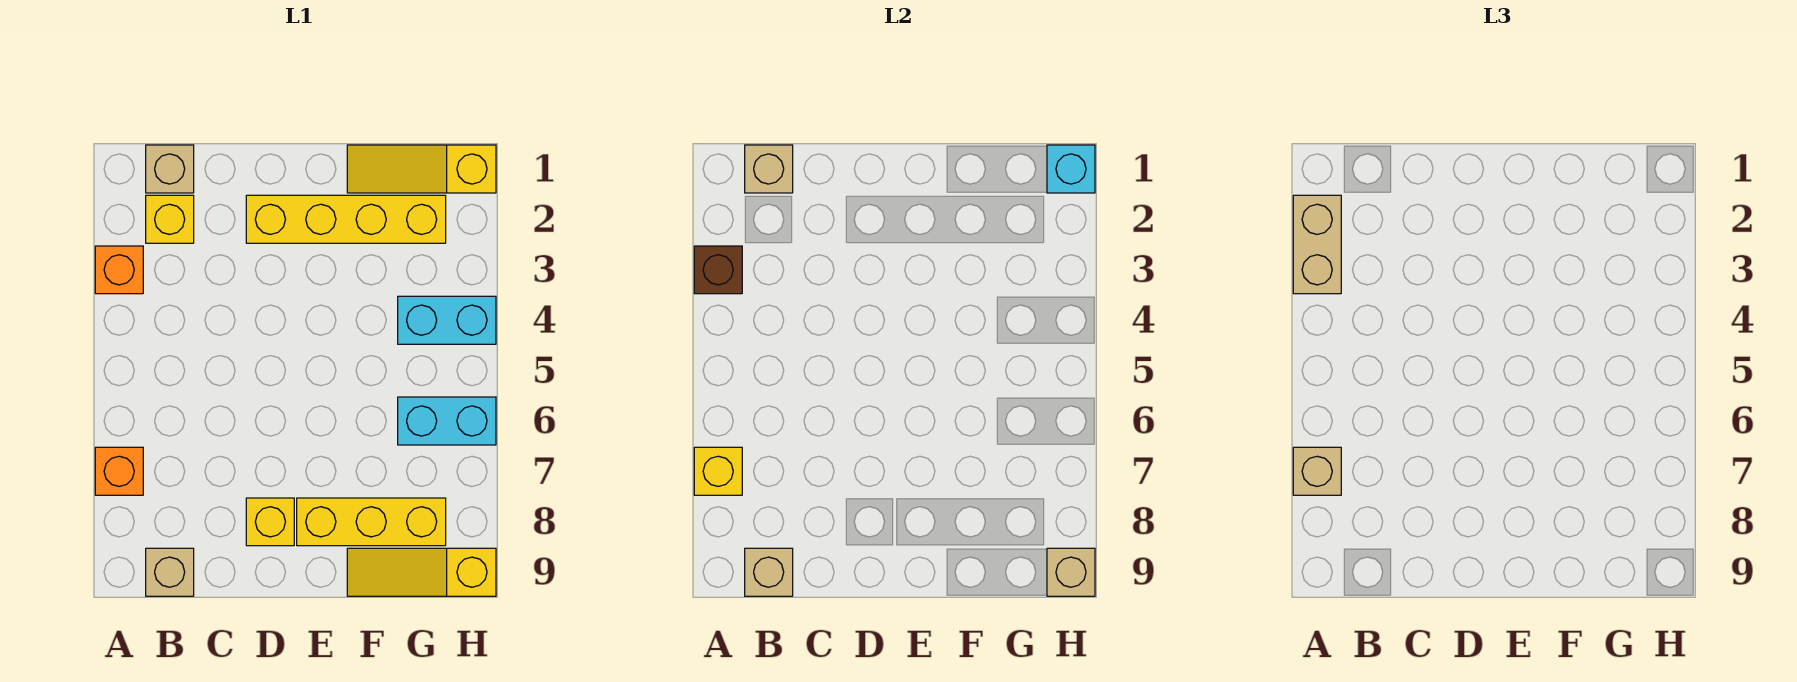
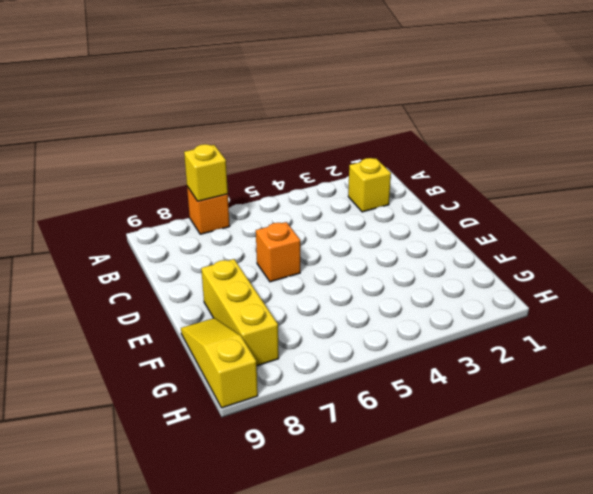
orange 1x1 brick [256,222,300,282] -> orange 1x1 brick moved to [95,246,143,294]
none -> tan 1x1 brick [146,145,194,193]
none -> tan 1x1 brick [146,548,194,596]
none -> yellow 1x4 brick [246,195,446,243]

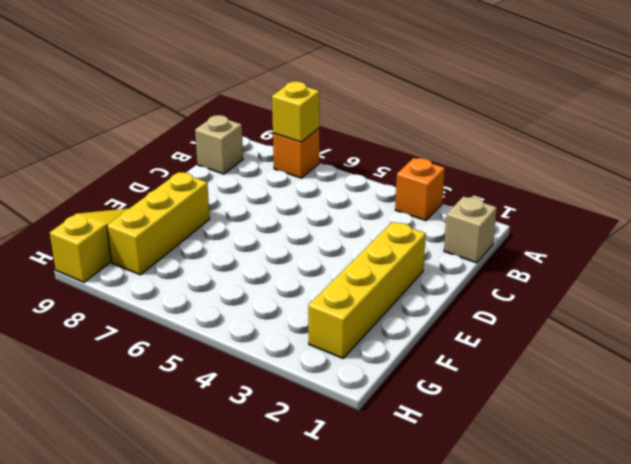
none -> yellow 1x1 brick [146,195,194,243]
none -> yellow 1x1 brick [246,498,294,546]
none -> yellow 1x3 slope [347,145,496,193]

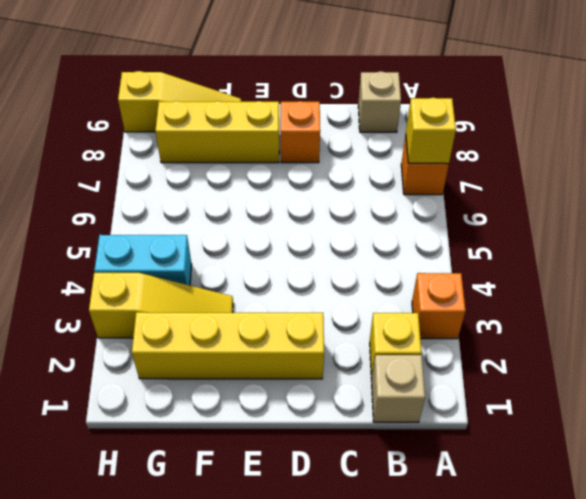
orange 1x1 brick [280,101,320,163] -> yellow 1x1 brick [246,498,294,546]
yellow 1x3 slope [89,273,233,338] -> yellow 1x3 slope moved to [347,145,496,193]
none -> cyan 1x2 brick [398,397,496,445]
none -> brown 1x1 brick [694,246,742,294]
none -> tan 1x1 brick [745,145,793,193]

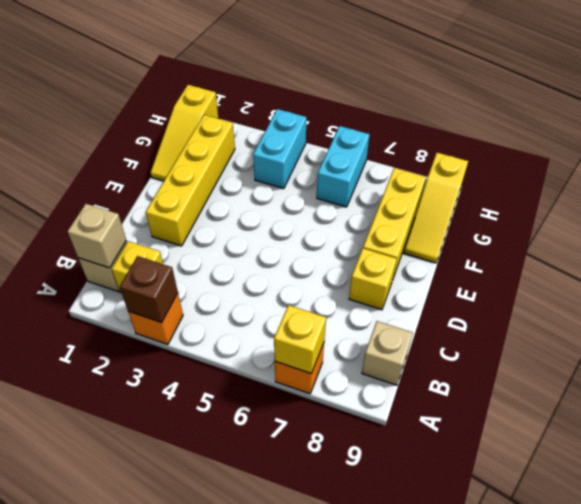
none -> tan 1x1 brick [745,548,793,596]
none -> cyan 1x1 brick [1047,145,1095,193]
none -> tan 1x1 brick [1047,548,1095,596]

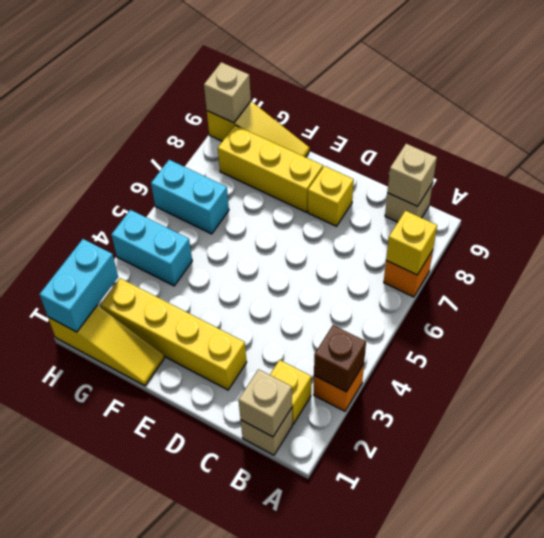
cyan 1x2 brick [40,239,118,332] -> cyan 1x1 brick [1047,145,1095,193]
none -> tan 1x2 brick [1293,195,1341,294]
none -> tan 1x1 brick [1293,447,1341,495]

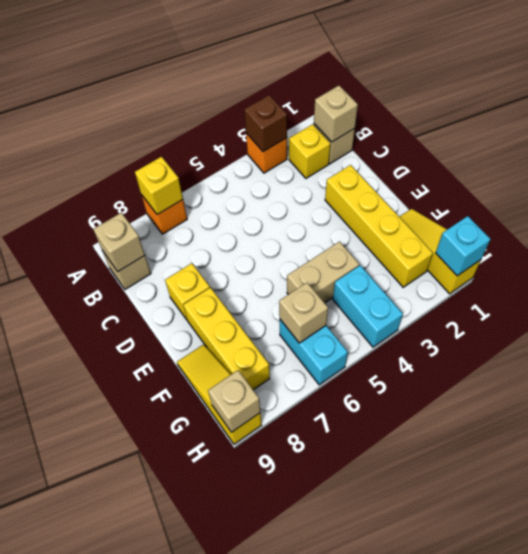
tan 1x2 brick [287,242,359,303] -> tan 1x2 brick moved to [1293,195,1341,294]
tan 1x1 brick [279,283,328,343] -> tan 1x1 brick moved to [1293,447,1341,495]

